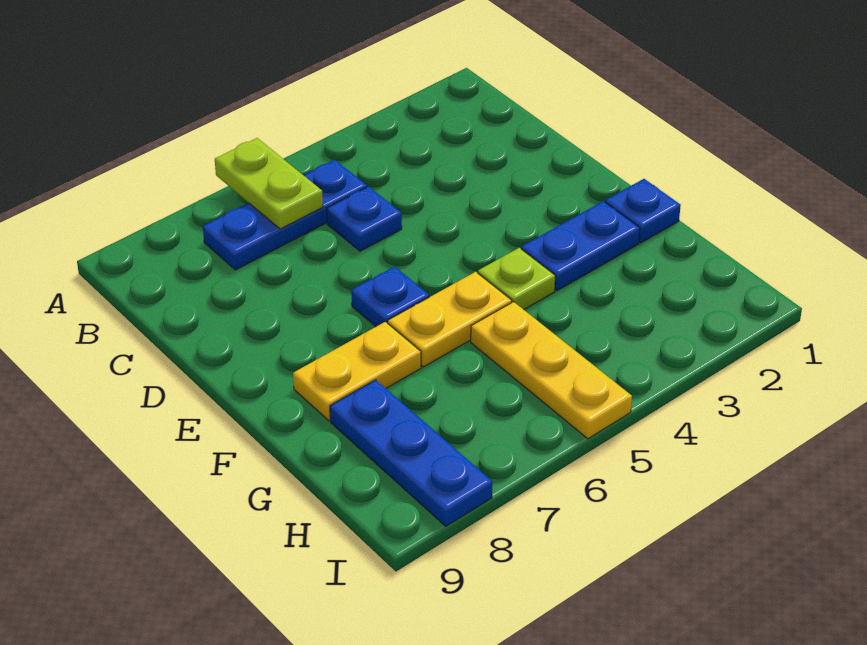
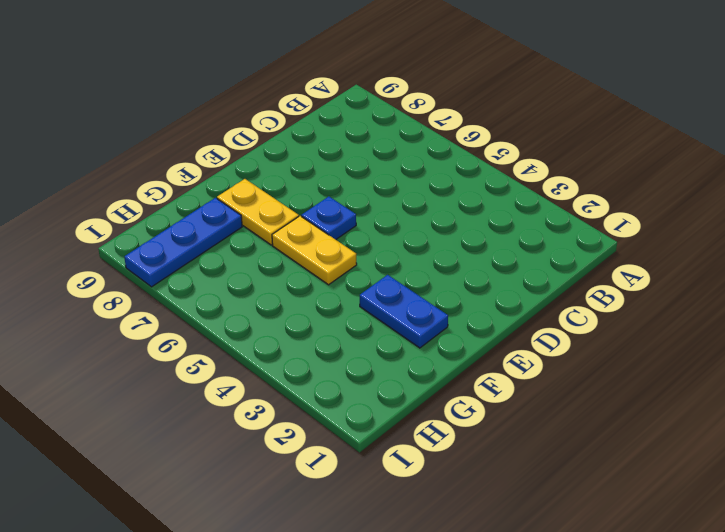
none -> blue 1x3 plate [203,160,367,270]
none -> blue 1x1 plate [327,187,402,251]

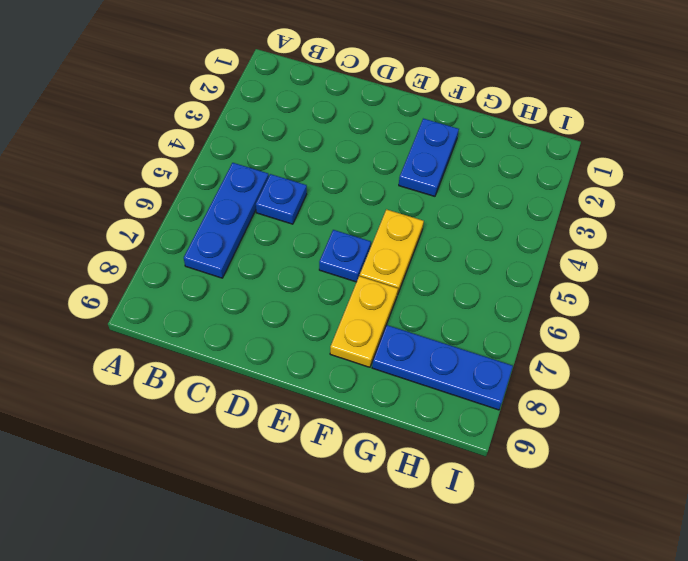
none -> blue 1x1 plate [605,179,681,243]
none -> lime 1x1 plate [478,248,555,310]

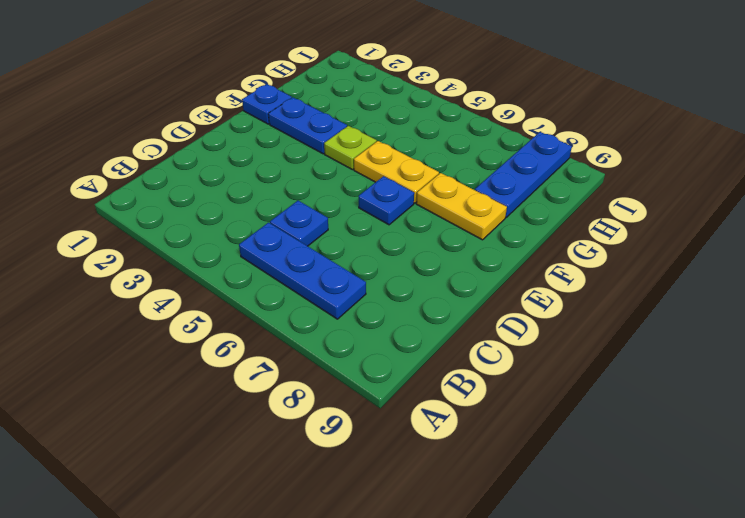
none -> yellow 1x3 plate [471,302,632,439]
none -> lime 1x2 plate [215,138,323,229]

